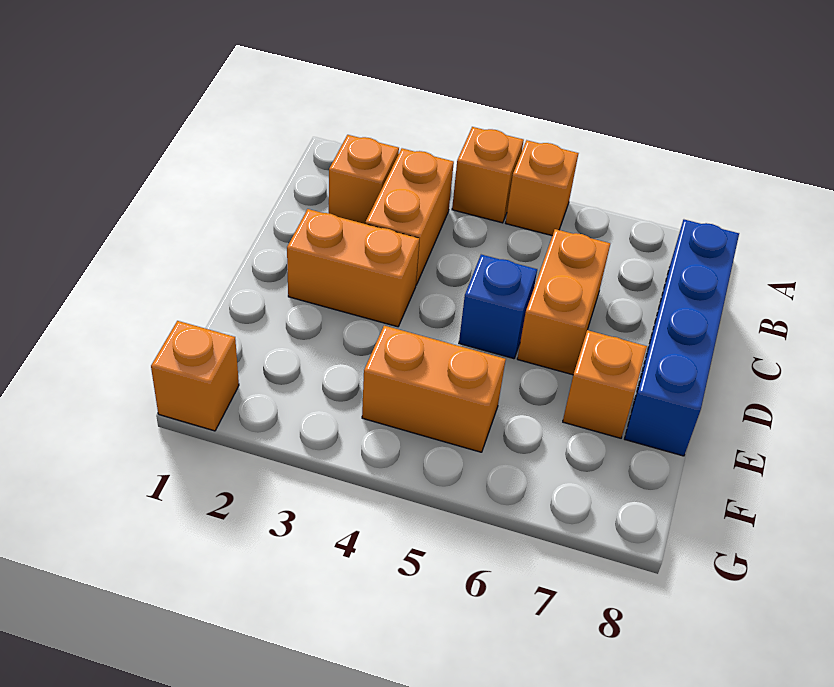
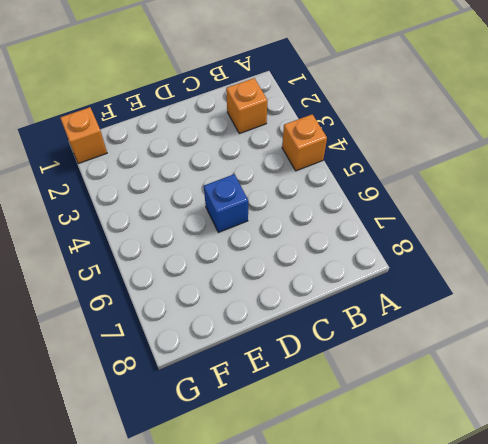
none -> orange 1x1 brick [506,140,578,235]
none -> orange 1x2 brick [365,148,454,285]

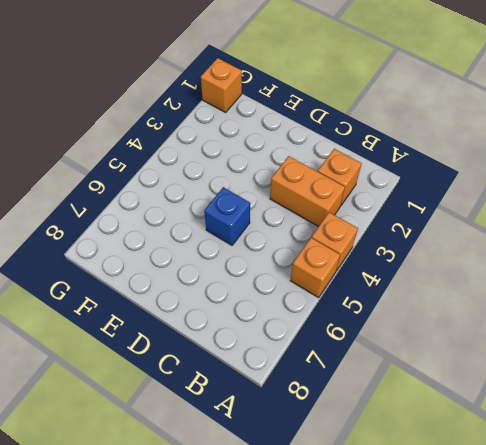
none -> blue 1x4 brick [625,220,739,456]
none -> orange 1x2 brick [517,229,610,375]

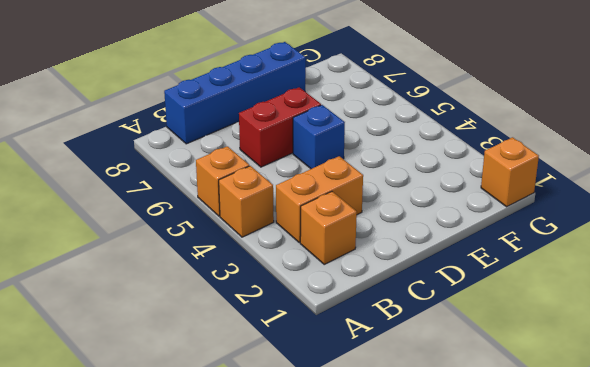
red 1x2 brick [239,87,321,167] -> orange 1x2 brick [517,229,610,375]
none -> orange 1x2 brick [287,209,419,327]
none -> orange 1x1 brick [563,330,647,438]

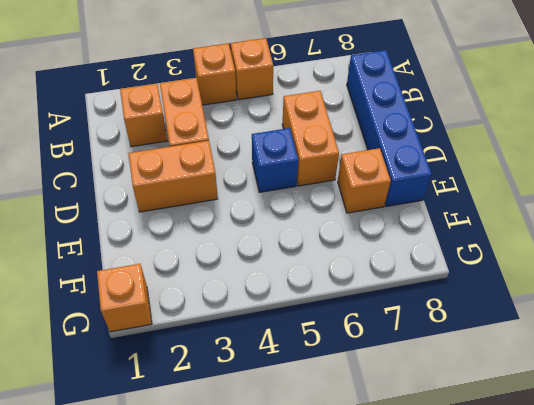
none -> orange 1x2 brick [362,326,506,452]

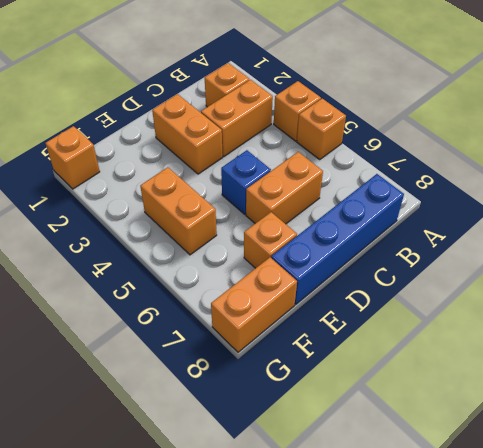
orange 1x2 brick [211,257,297,352] -> none

